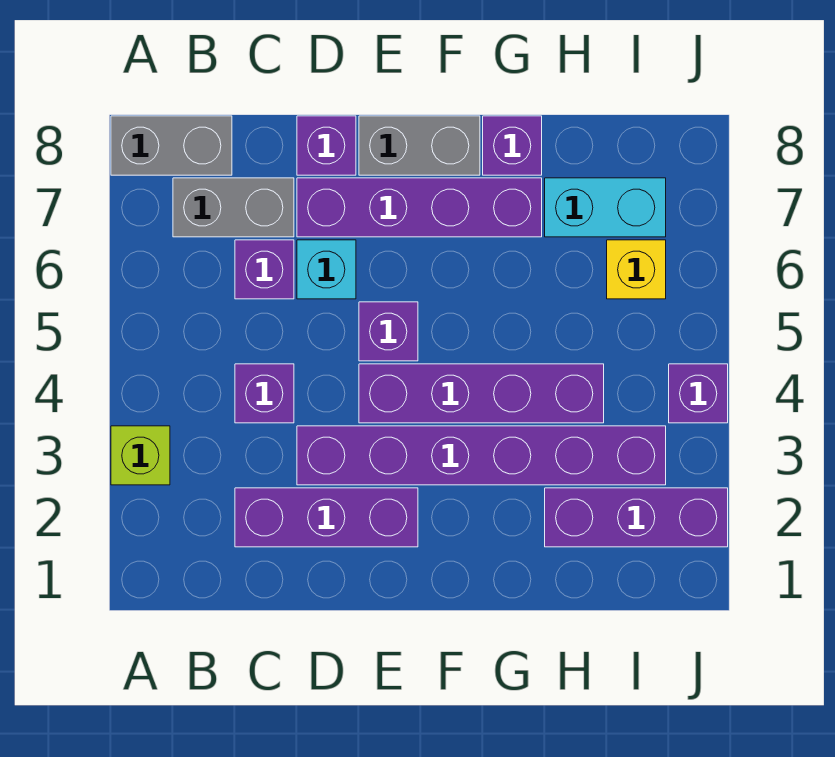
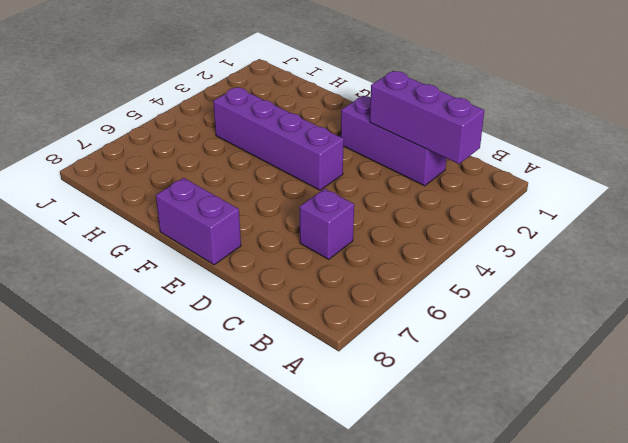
purple 1x3 brick [370,71,484,164] -> purple 1x3 brick moved to [545,488,728,547]
purple 1x2 brick [156,178,241,265] -> grey 1x2 brick [359,116,480,175]
none -> lime 1x1 brick [111,426,170,485]
none -> grey 1x2 brick [111,116,232,175]
none -> grey 1x2 brick [173,178,294,237]

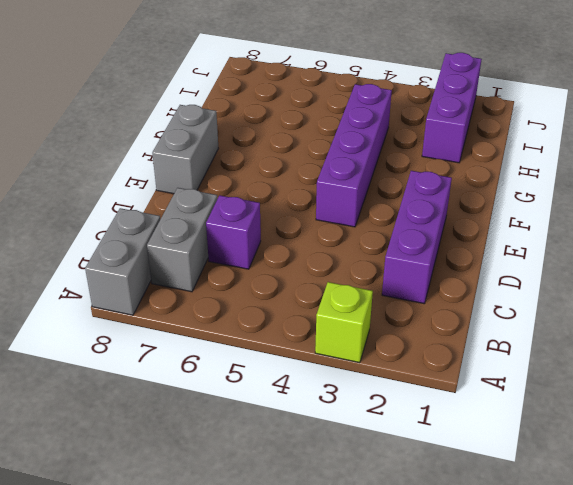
none -> purple 1x1 brick [235,364,294,423]
none -> purple 1x6 brick [297,426,666,485]
none -> cyan 1x1 brick [297,240,356,299]

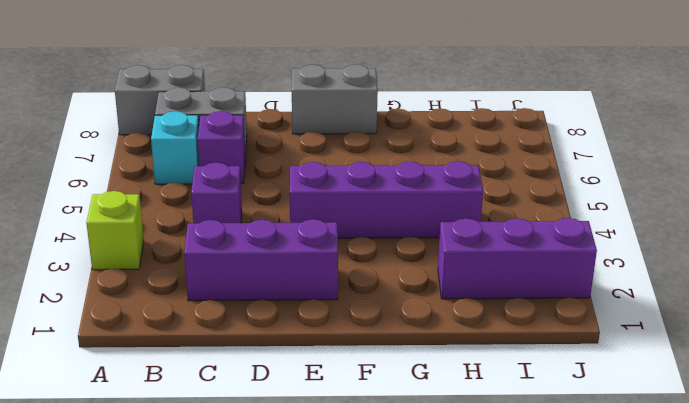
cyan 1x1 brick [151,111,199,184] -> cyan 1x1 brick moved to [297,240,356,299]
none -> purple 1x6 brick [297,426,666,485]
none -> purple 1x4 brick [297,178,542,237]
none -> purple 1x1 brick [297,116,356,175]

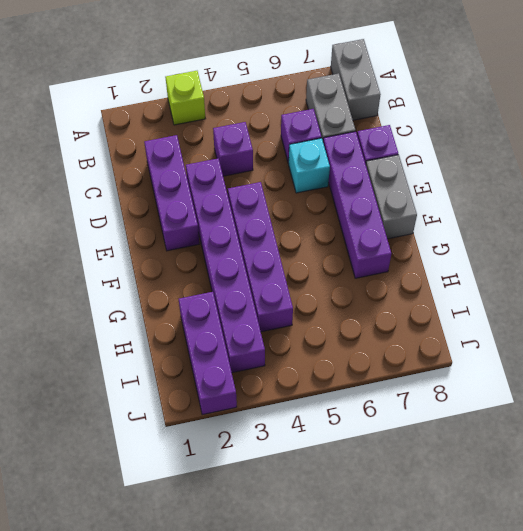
none -> purple 1x1 brick [359,302,418,361]
none -> purple 1x1 brick [483,116,542,175]
none -> cyan 1x2 brick [545,178,666,237]

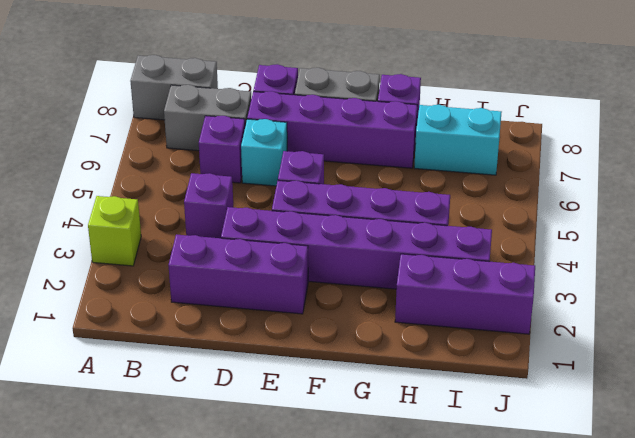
none -> yellow 1x1 brick [607,240,666,299]
none -> purple 1x1 brick [669,364,728,423]

